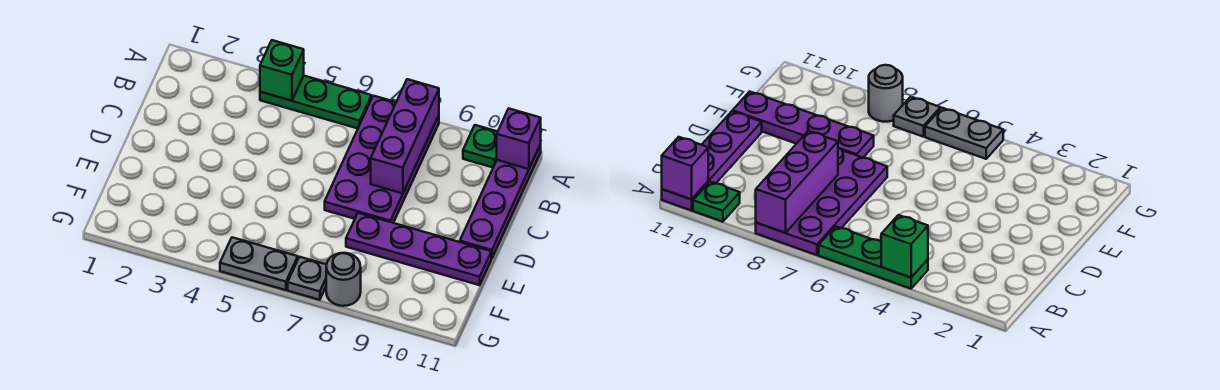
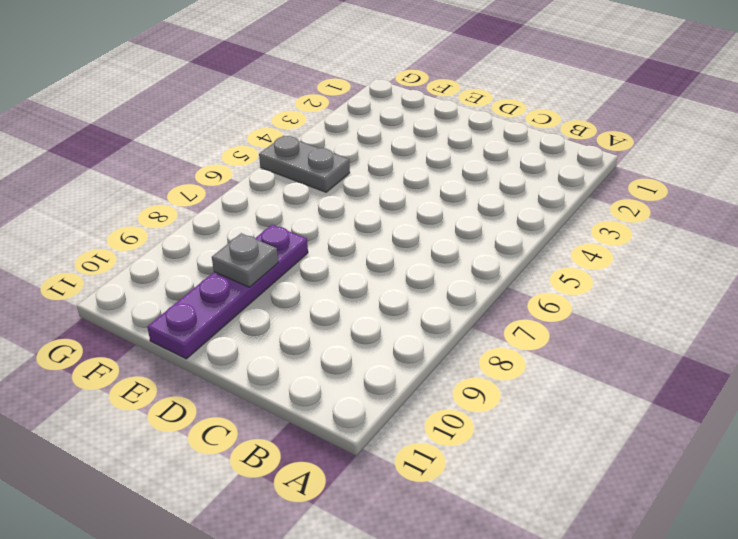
grey 1x1 plate [212,233,278,287] -> grey 1x1 plate moved to [288,257,326,300]
grey 1x2 plate [259,136,350,192] -> grey 1x2 plate turned to [220,237,298,290]
none -> green 1x3 plate [260,76,371,128]
none -> purple 2x4 plate [325,96,439,223]

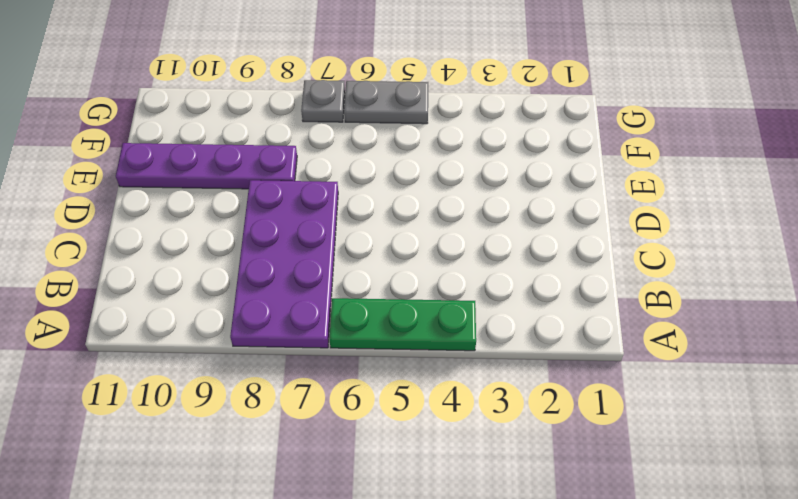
none -> green 1x1 plate [463,125,498,167]
none -> purple 1x4 plate [460,145,541,258]

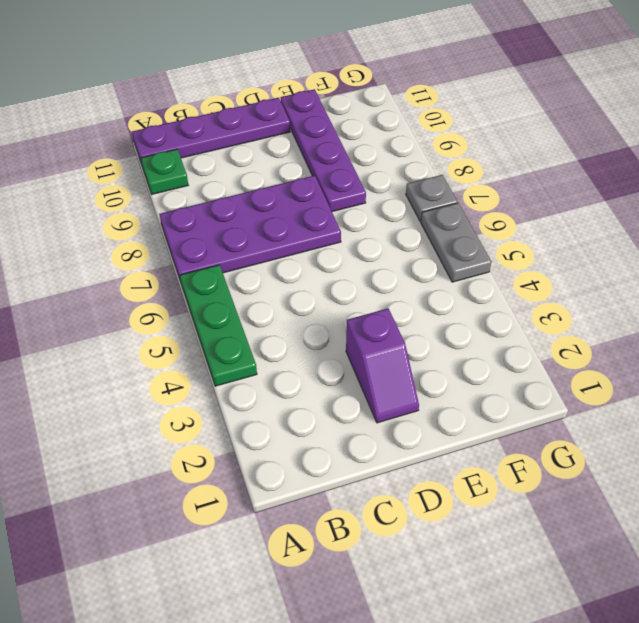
purple 1x2 slope [346,309,419,423] -> none
none -> grey 1x1 round brick [326,253,361,306]
none -> green 1x1 brick [260,40,304,101]

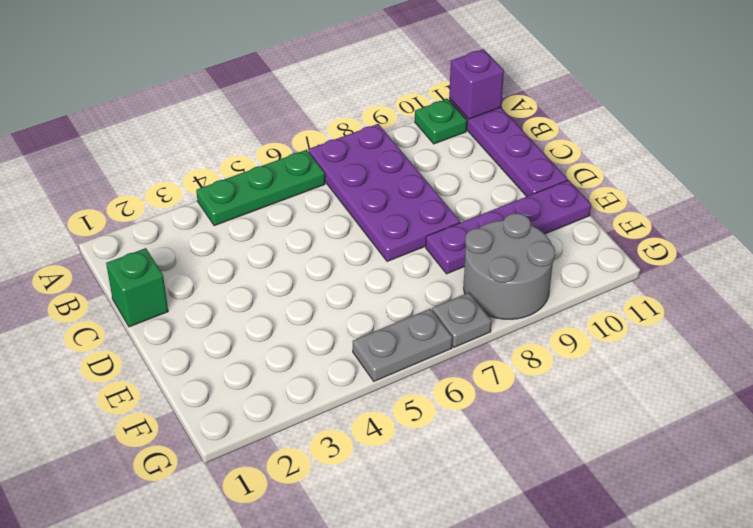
green 1x1 brick [106,248,168,327] -> green 1x1 brick moved to [260,40,304,101]
grey 2x2 round brick [464,213,555,319] -> grey 1x1 round brick [326,253,361,306]
none -> purple 1x3 brick [371,79,439,194]

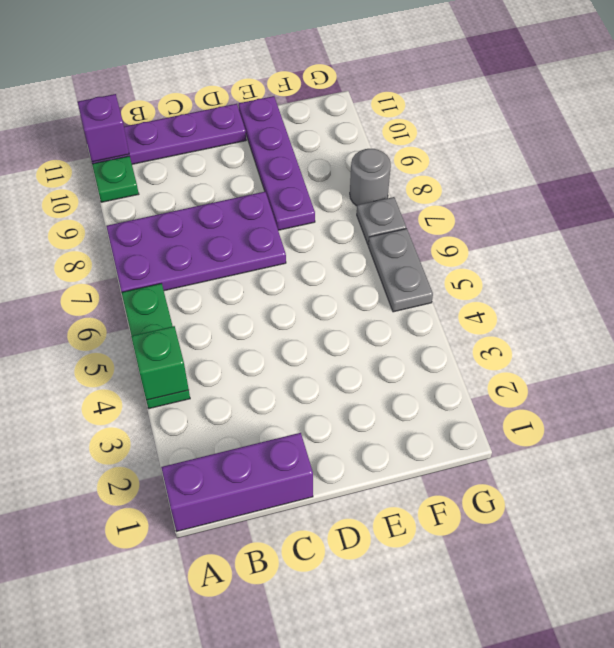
purple 1x3 brick [161,433,313,531] -> purple 1x3 brick moved to [371,79,439,194]

